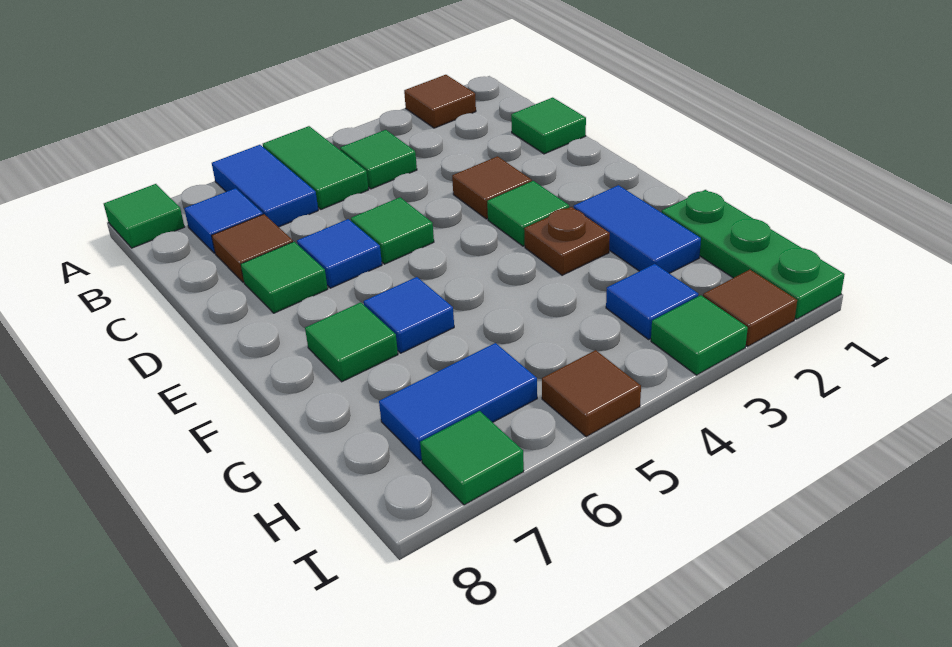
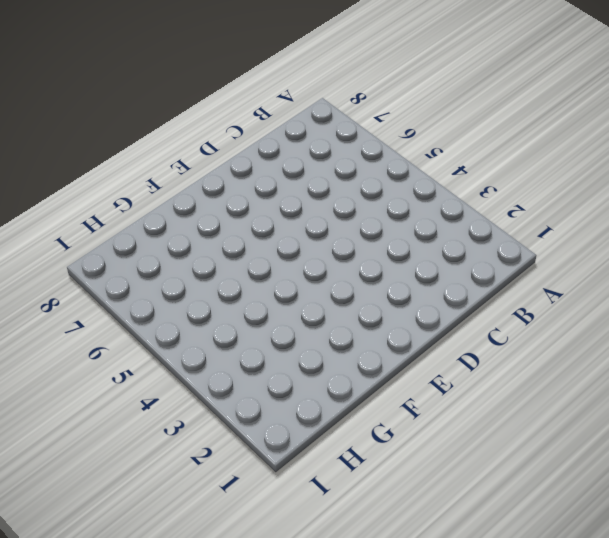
none -> brown 1x1 tile [404,75,476,128]
none -> green 1x2 tile [263,126,369,209]
none -> blue 1x2 tile [212,145,318,227]

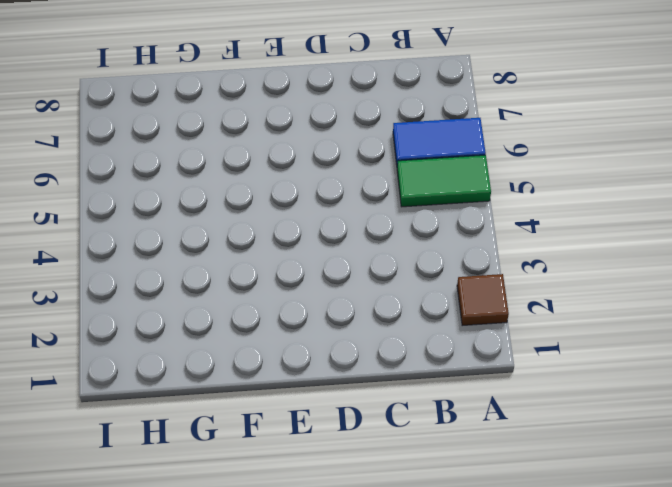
none -> green 1x1 tile [104,184,184,248]
none -> green 1x1 tile [340,130,417,189]
none -> blue 1x1 tile [184,188,263,253]

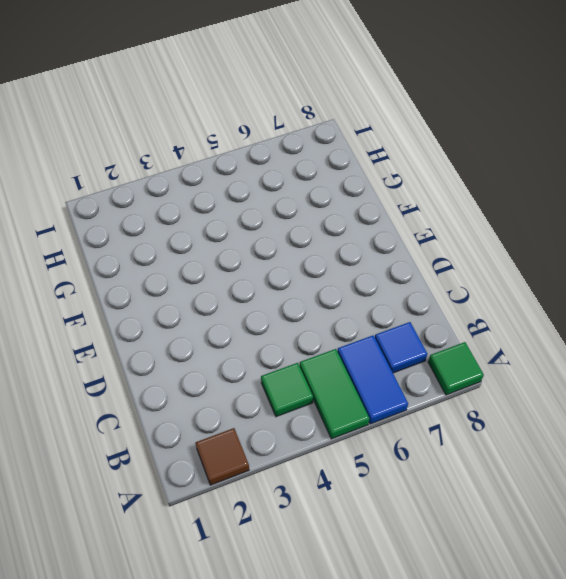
none -> green 1x1 tile [511,98,586,154]
none -> brown 1x1 tile [212,214,293,282]
none -> brown 1x1 tile [452,156,532,219]

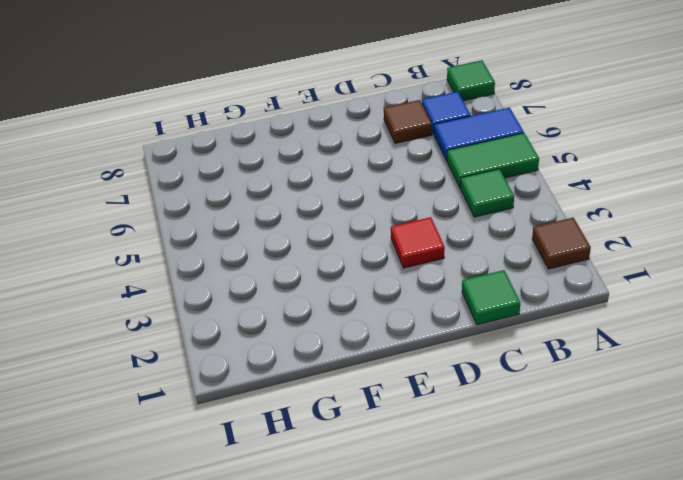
red 1x1 tile [391,217,445,268] -> brown 1x1 tile [452,156,532,219]
none -> green 1x1 tile [351,197,434,264]
none -> blue 1x1 tile [297,219,382,288]
none -> green 1x1 tile [241,242,328,313]

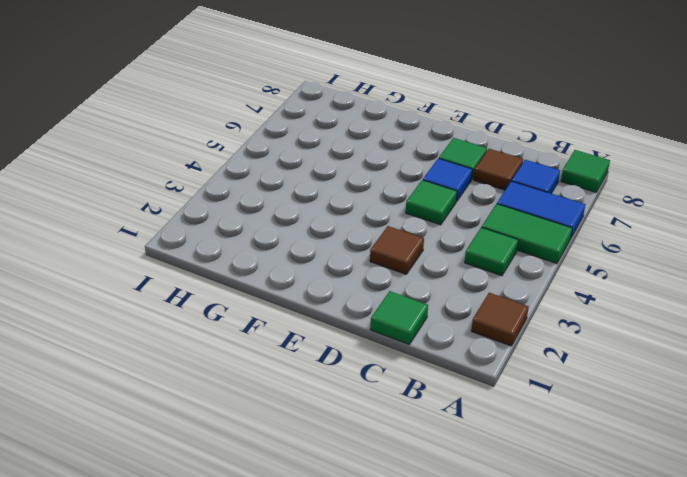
none -> green 1x1 tile [487,181,569,246]
none -> blue 1x2 tile [574,185,701,273]
none -> brown 1x1 plate [524,207,610,275]

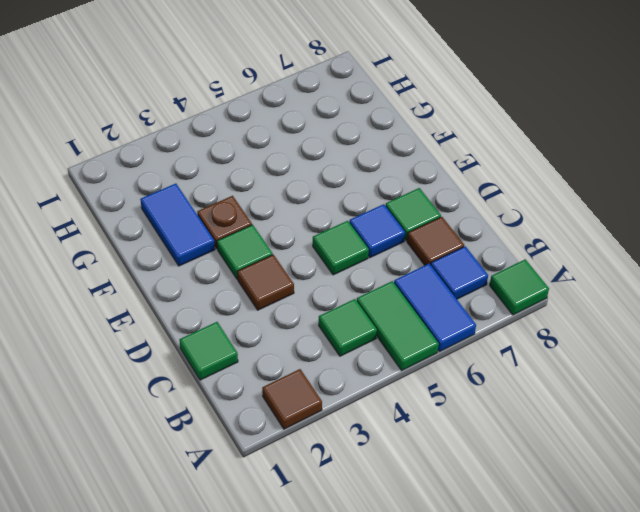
none -> blue 1x1 tile [364,277,454,353]
none -> green 1x1 tile [305,302,398,382]
none -> green 1x3 plate [662,190,845,319]

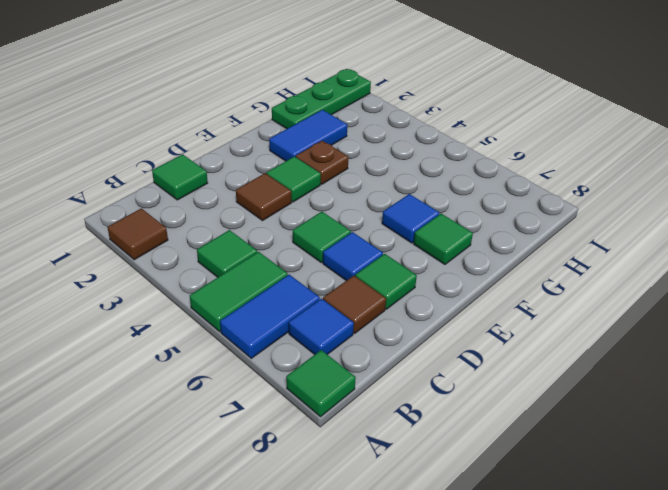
none -> blue 1x1 tile [606,264,699,339]
none -> blue 1x2 tile [379,343,537,461]
none -> brown 1x1 tile [703,270,797,346]

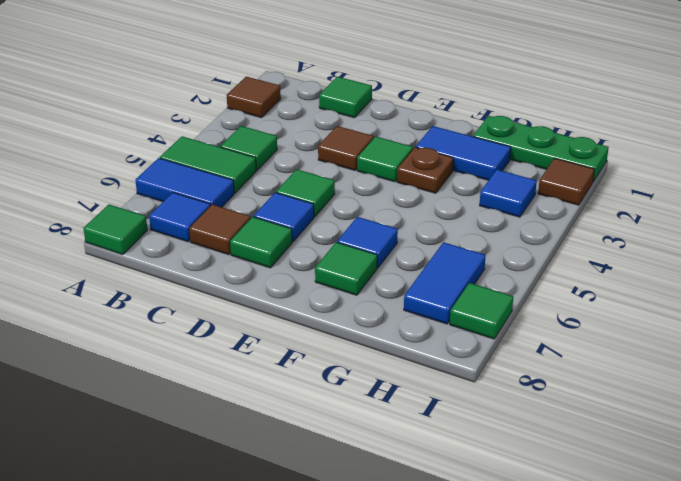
none -> green 1x1 tile [651,295,748,375]
none -> brown 1x1 tile [542,350,641,437]

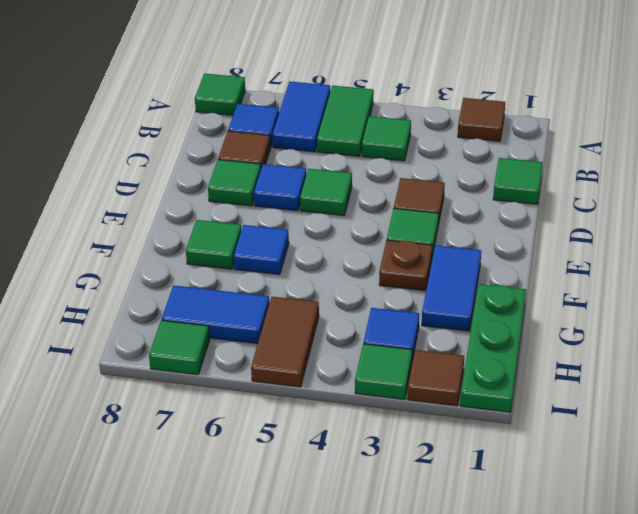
brown 1x2 tile [251,297,319,387] -> brown 1x1 tile [542,350,641,437]

